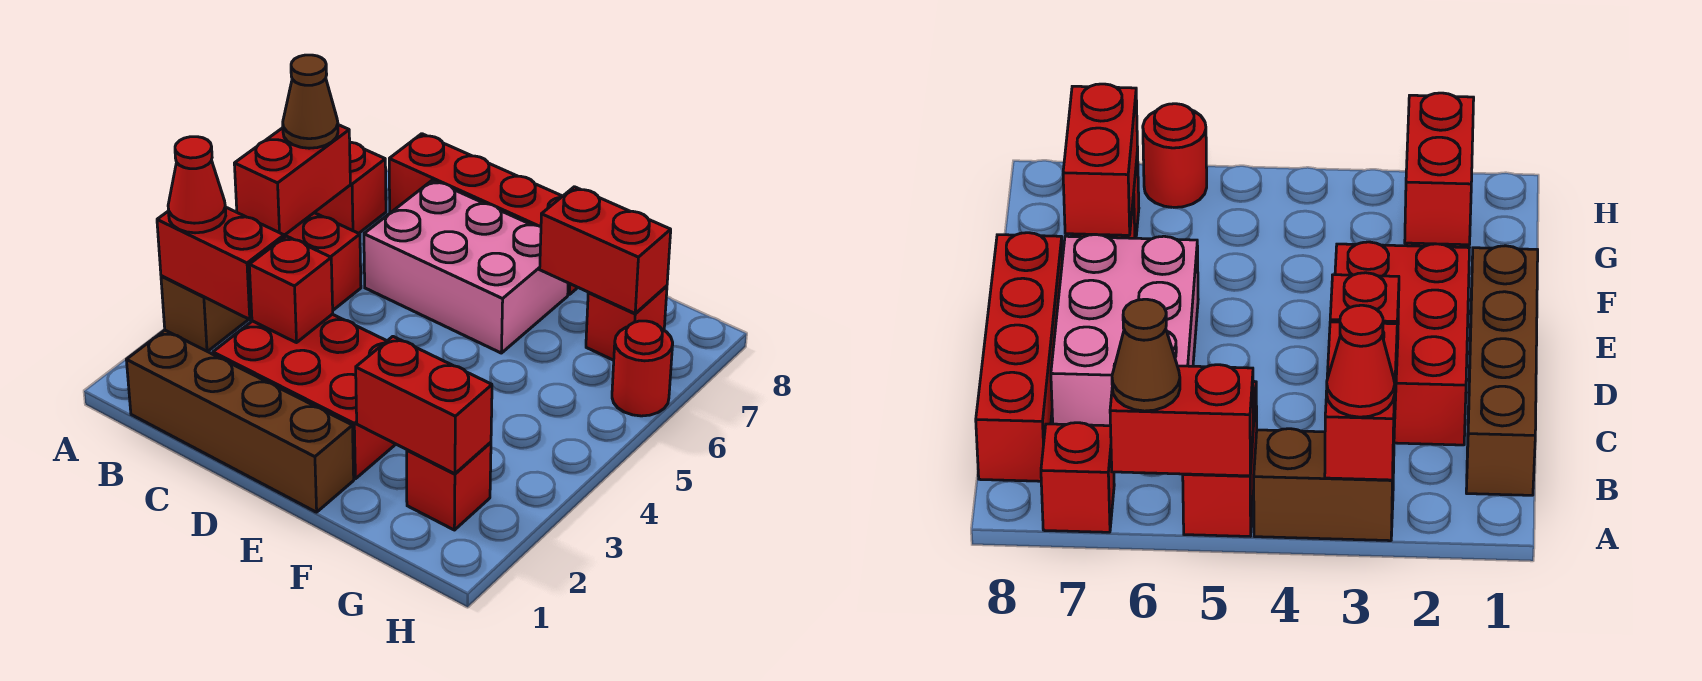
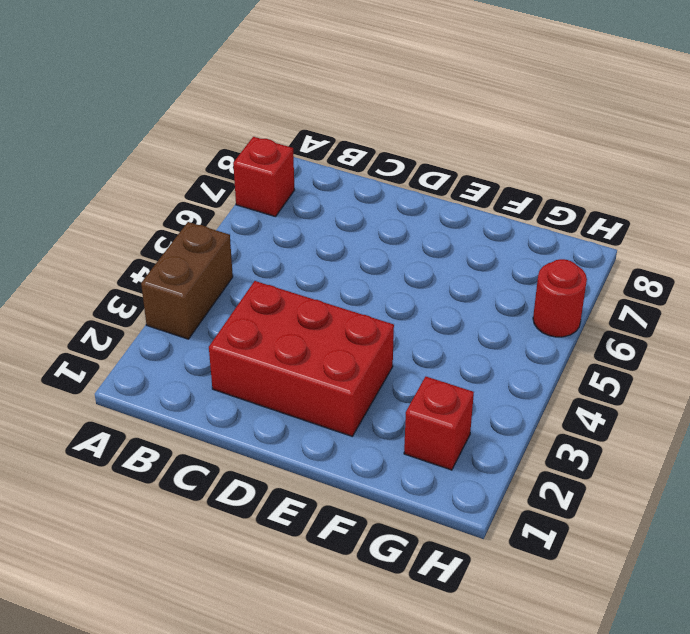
none -> red 1x2 brick [284,213,361,310]
none -> brown 1x4 brick [127,330,354,512]
none -> red 1x4 brick [389,134,578,294]

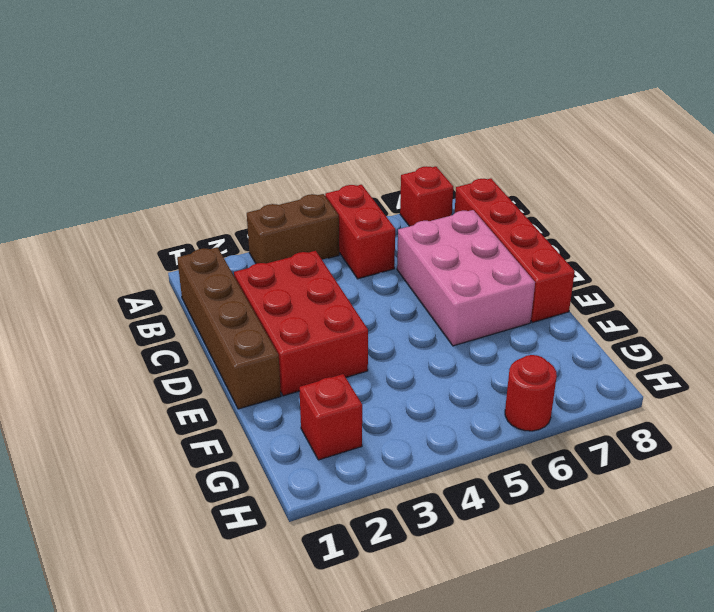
none -> red 1x1 brick [586,286,667,360]
none -> red 1x2 brick [157,207,284,319]
none -> red 1x2 brick [234,125,350,235]

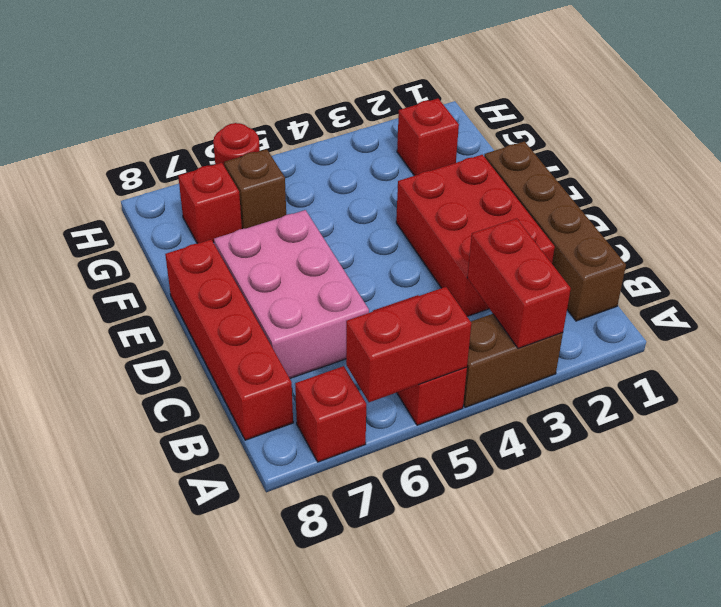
brown 1x1 brick [224,149,286,229] -> none
none -> red 1x1 brick [249,236,333,343]
none -> red 1x2 brick [356,337,492,474]
none -> red 1x2 brick [540,187,671,314]

